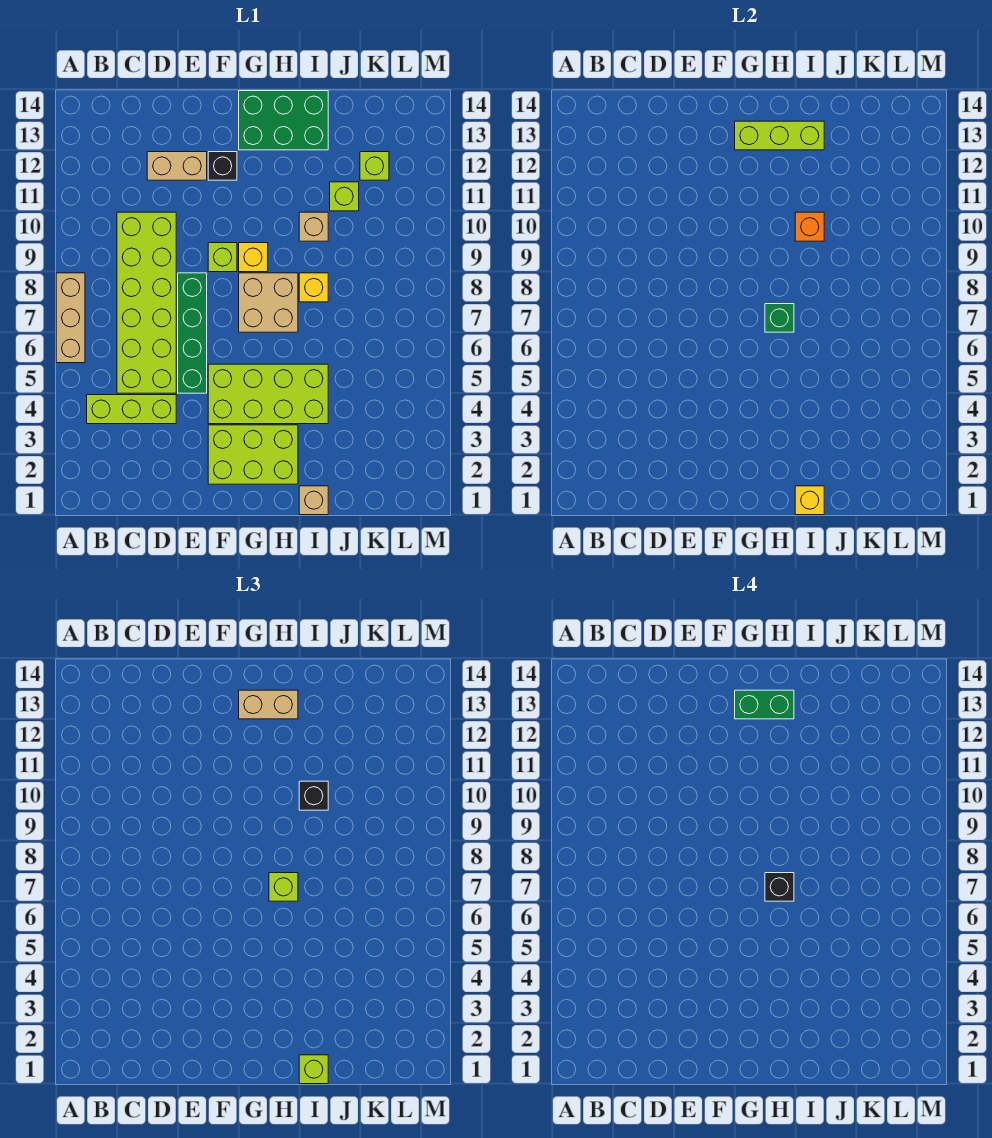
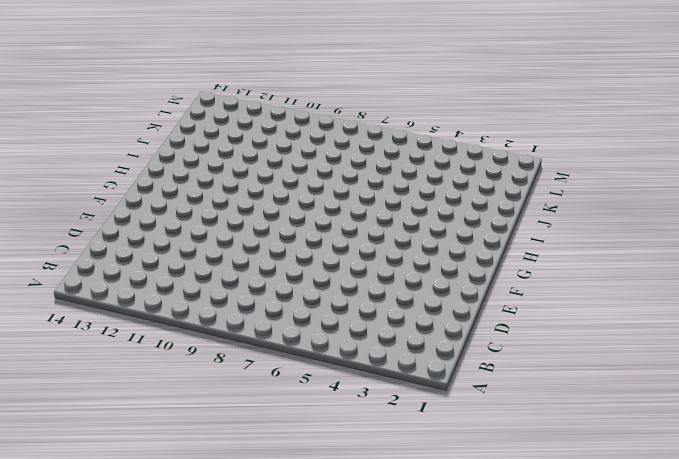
none -> tan 1x3 brick [56,273,85,363]
none -> lime 1x3 brick [87,395,176,424]
none -> lime 2x6 brick [117,212,176,393]

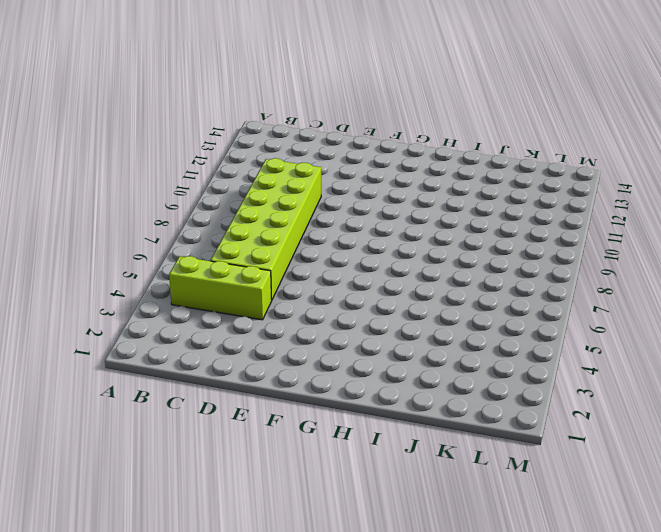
none -> tan 1x3 brick [56,273,85,363]
none -> tan 1x2 brick [147,152,207,180]
none -> green 1x4 brick [178,273,207,393]

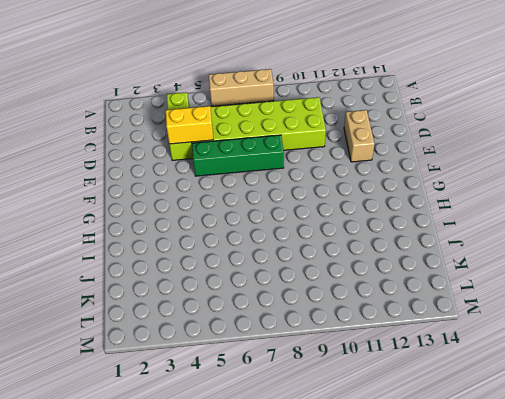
yellow 1x2 brick [166,106,213,144] -> none
none -> lime 2x3 brick [208,425,298,484]
none -> lime 2x4 brick [208,364,328,424]
none -> lime 1x1 brick [208,243,237,272]

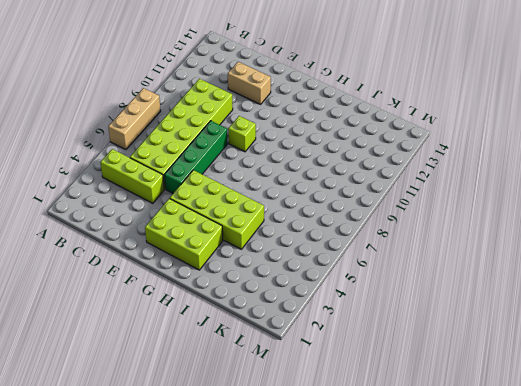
none -> black 1x1 brick [208,152,237,180]
none -> tan 2x2 brick [239,273,298,332]
none -> yellow 1x1 brick [239,243,268,272]

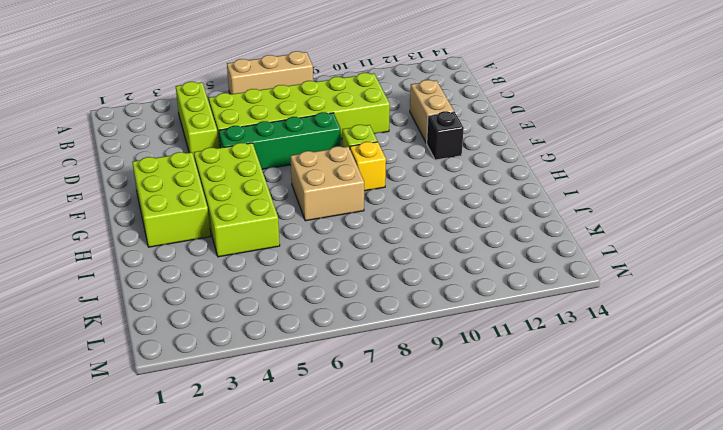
none -> green 2x3 brick [239,91,328,150]
none -> tan 1x1 brick [299,486,328,515]
none -> yellow 1x1 brick [299,273,328,302]

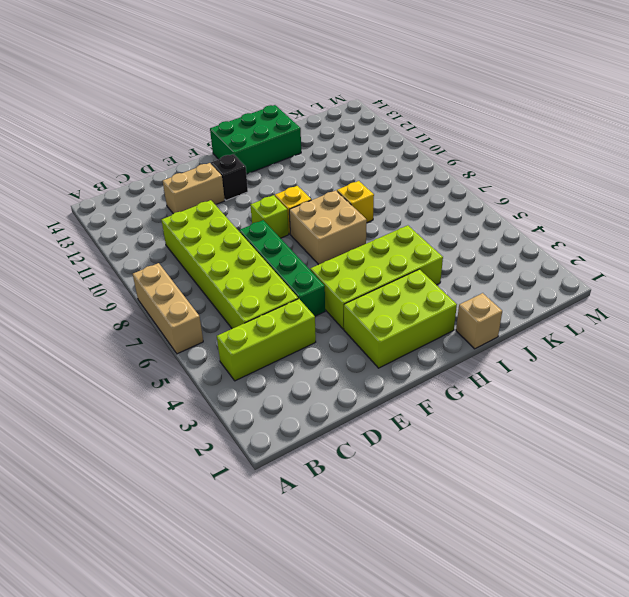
none -> tan 1x1 brick [299,212,328,241]
none -> lime 1x1 brick [330,182,359,211]
none -> lime 1x1 brick [360,152,389,180]

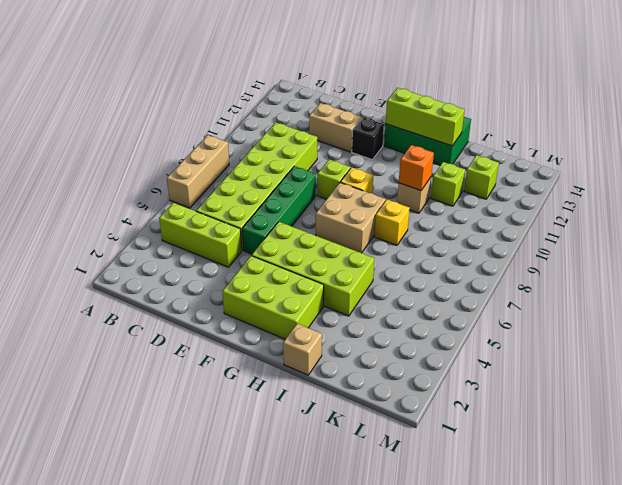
none -> green 1x1 brick [765,304,794,332]
none -> yellow 1x1 brick [795,486,824,515]
none -> tan 1x2 brick [239,690,298,719]

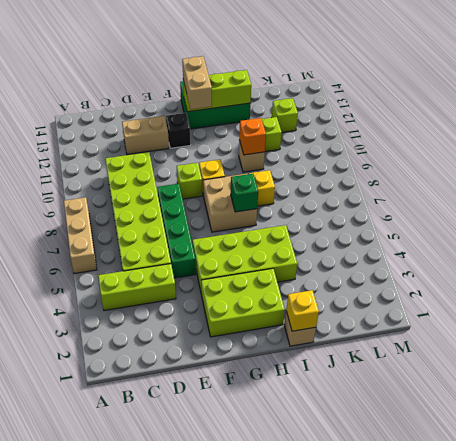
tan 1x2 brick [182,56,212,109] -> tan 1x2 brick turned to [239,690,298,719]
none -> lime 1x1 brick [269,873,298,901]
none -> lime 1x1 brick [299,1055,328,1084]
none -> black 1x1 brick [299,781,328,810]

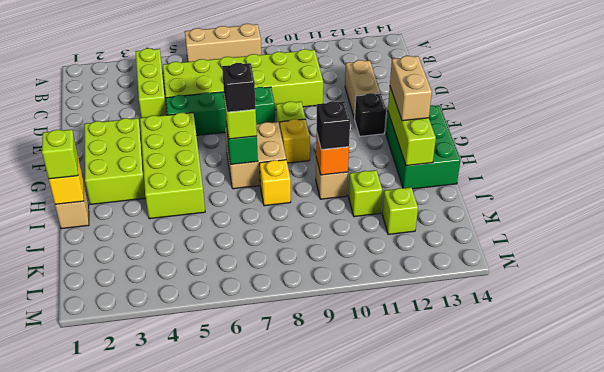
none -> green 1x2 brick [735,690,794,719]

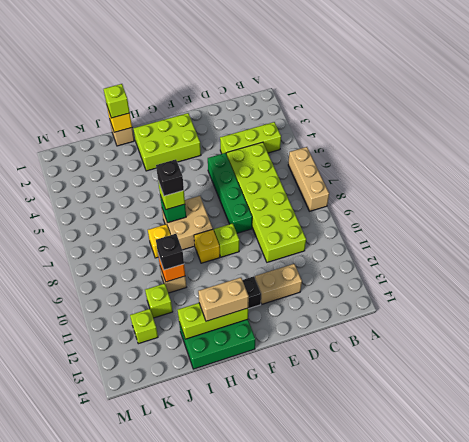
none -> lime 2x4 brick [208,364,328,424]
none -> green 1x2 brick [735,690,794,719]

